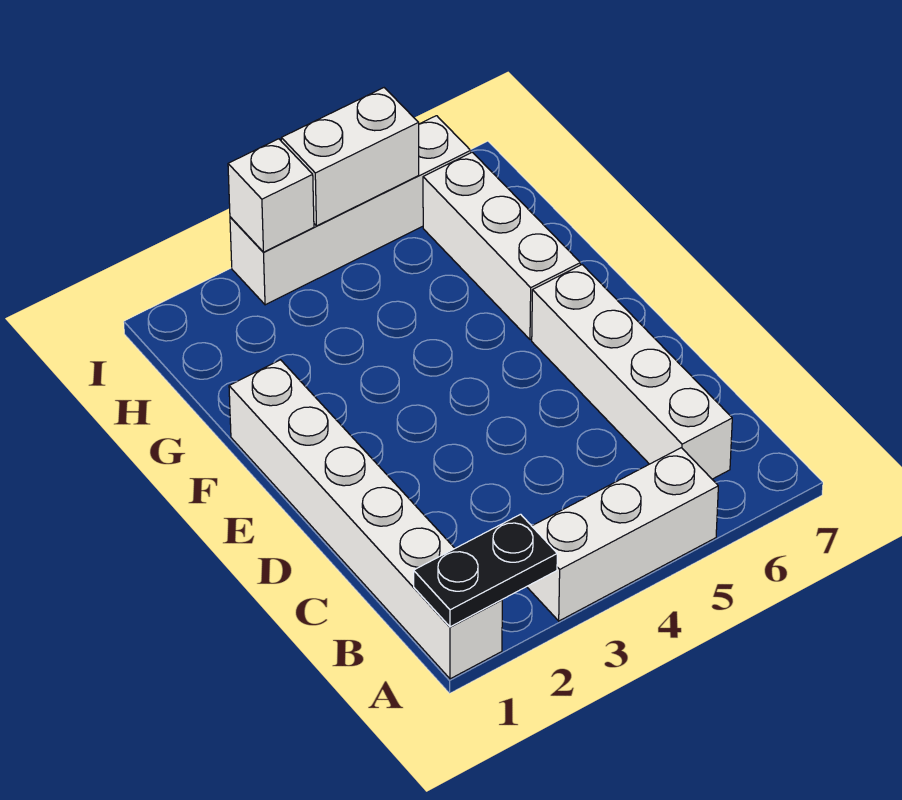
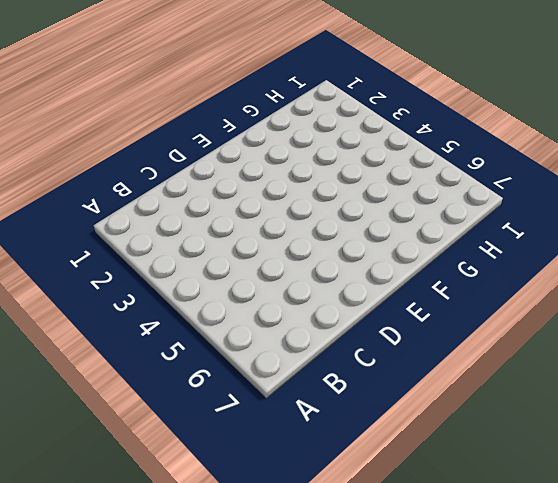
none -> white 1x6 brick [229,360,502,679]
none -> white 1x3 brick [527,448,718,621]

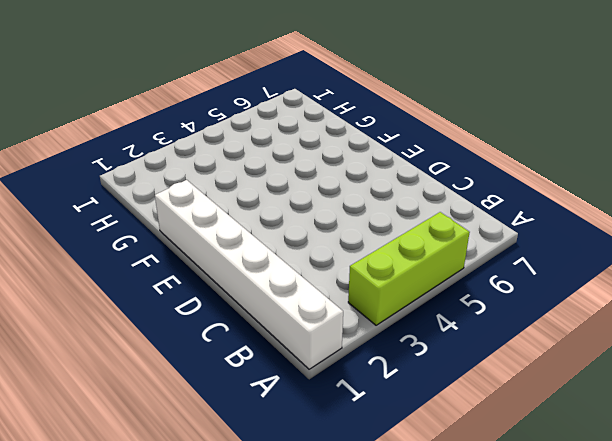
lime 1x3 brick [348,212,470,325] -> white 1x3 brick [527,448,718,621]
none -> white 1x4 brick [532,265,732,479]
none -> white 1x3 brick [423,152,580,340]

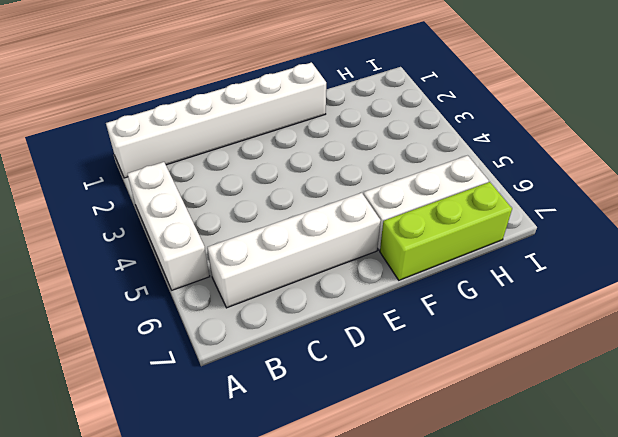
lime 1x3 brick [380,182,512,280] -> none
none -> white 1x4 brick [230,116,471,305]
none -> black 1x2 plate [414,514,557,627]

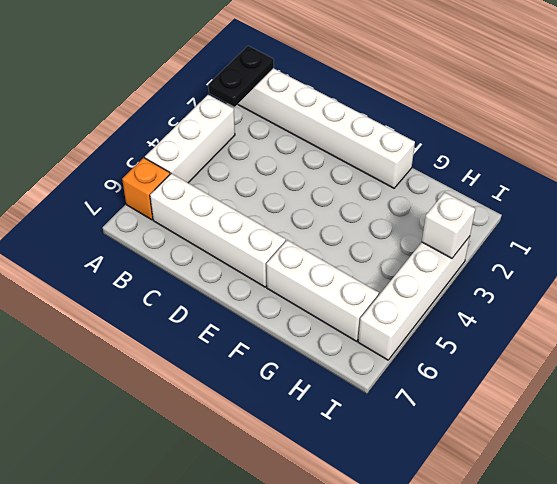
orange 1x1 brick [122,158,170,220] -> none
none -> white 1x2 brick [281,88,419,226]

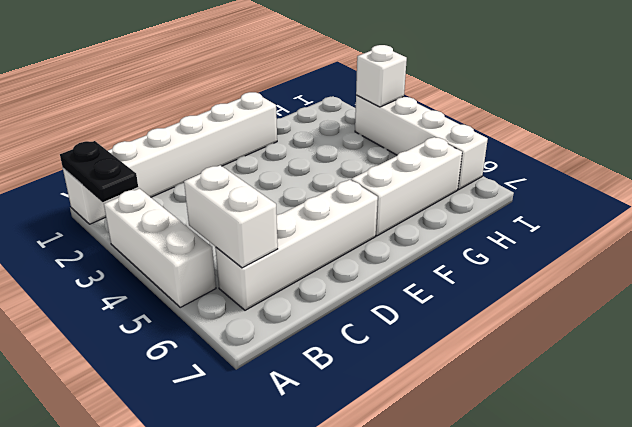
white 1x2 brick [184,165,278,268] -> white 1x2 brick moved to [281,88,419,226]

